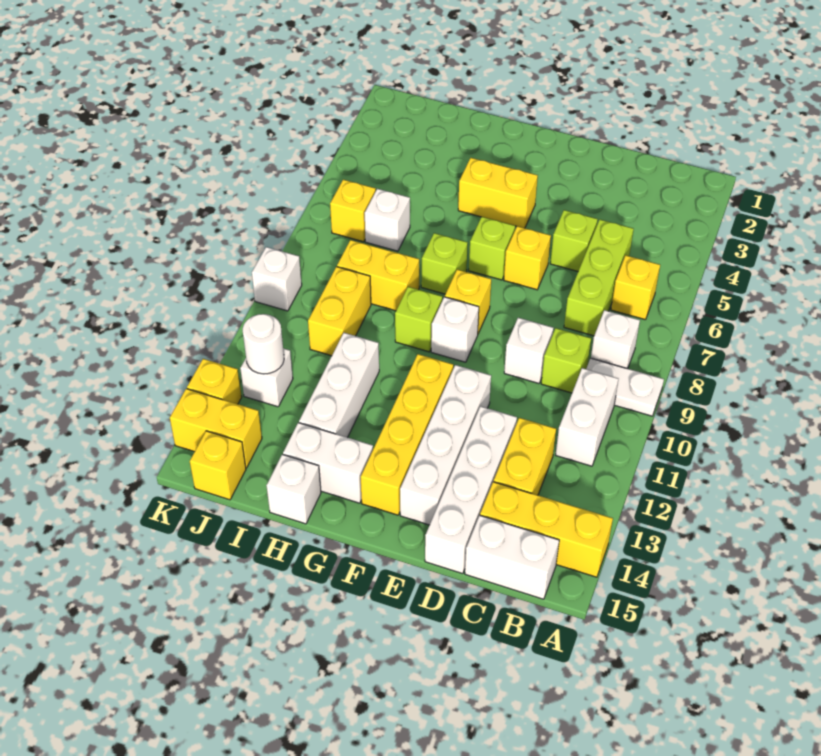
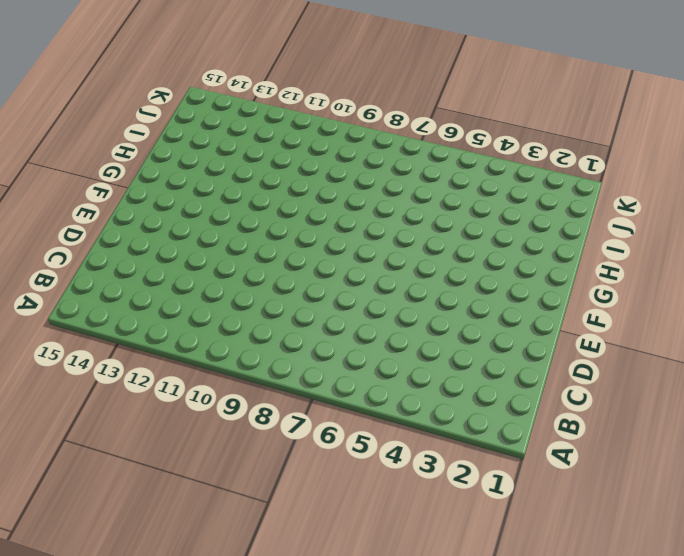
none -> white 1x2 plate [586,358,664,416]
none -> yellow 1x3 brick [480,482,613,577]
none -> yellow 1x1 brick [611,255,660,320]
none -> white 1x1 brick [591,310,640,369]

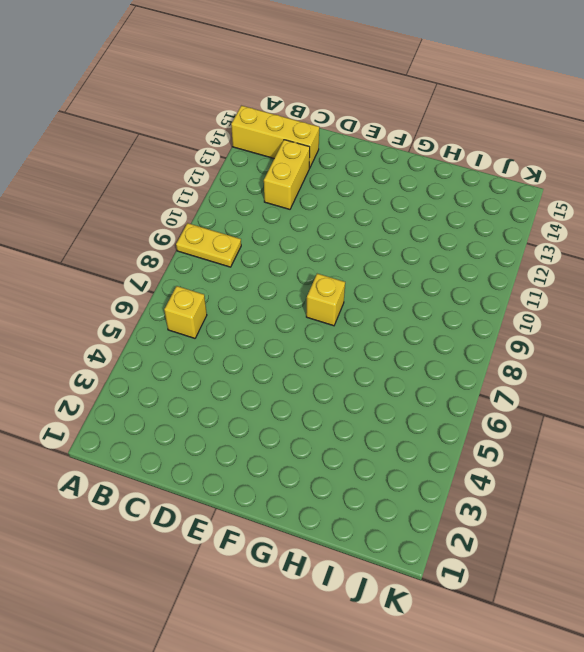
yellow 1x2 plate [176,223,241,267] -> white 1x2 plate [586,358,664,416]
none -> white 1x1 brick [591,310,640,369]
none -> white 1x2 brick [556,368,618,466]
none -> white 1x2 brick [465,516,559,599]
none -> lime 1x3 brick [564,220,634,336]

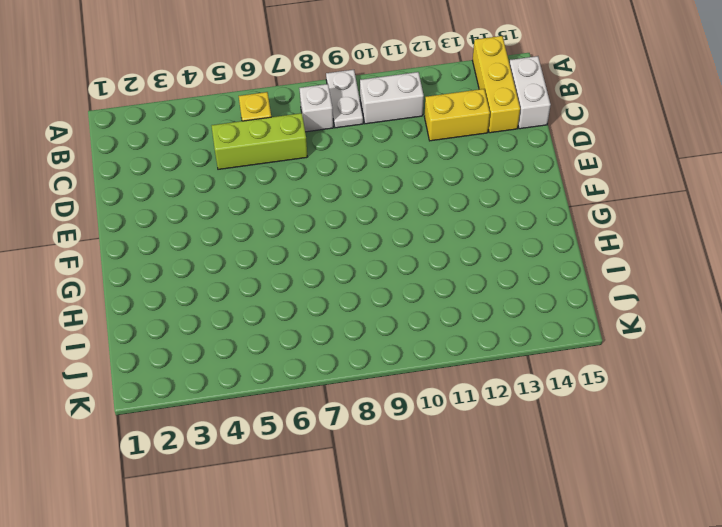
none -> lime 1x1 brick [541,328,591,393]
none -> lime 1x1 brick [550,210,598,271]
none -> white 1x1 brick [504,318,553,383]
none -> white 1x4 brick [425,406,517,574]

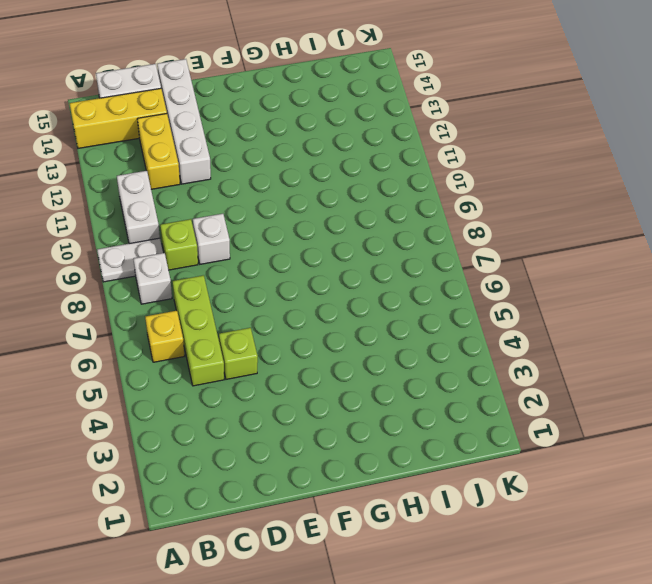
none -> yellow 1x1 brick [504,226,551,290]
none -> white 1x4 brick [400,365,491,525]
none -> yellow 1x2 brick [458,158,538,228]
none -> lime 1x1 brick [469,217,515,280]

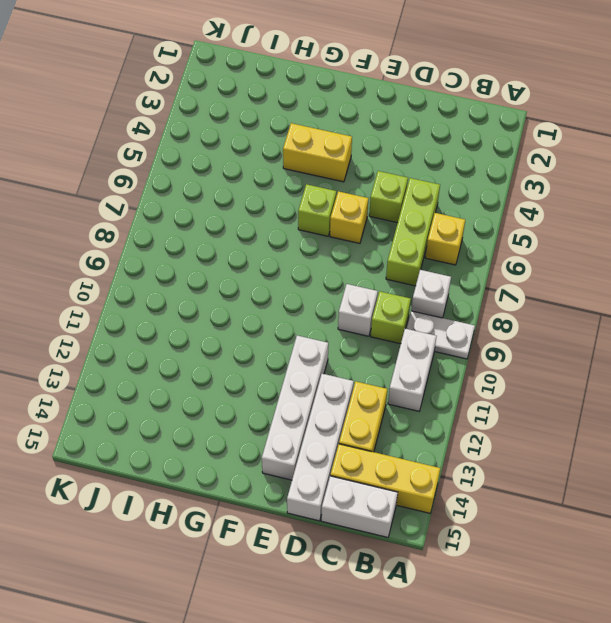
none -> yellow 1x1 brick [445,270,491,333]
none -> white 1x1 brick [431,297,479,362]
none -> yellow 1x4 brick [361,354,453,515]
none -> lime 1x1 brick [421,233,468,294]

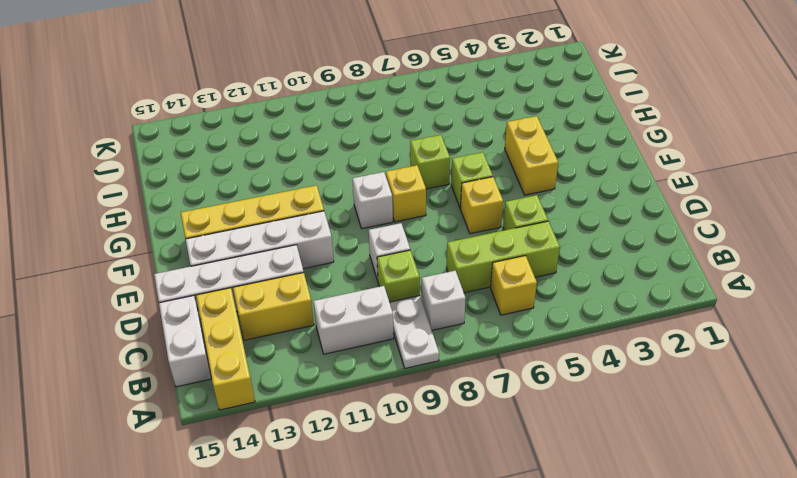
none -> lime 1x1 brick [395,287,442,352]
none -> white 1x2 brick [283,423,373,503]
none -> yellow 1x2 brick [337,240,419,311]
none -> white 1x3 brick [299,333,379,437]

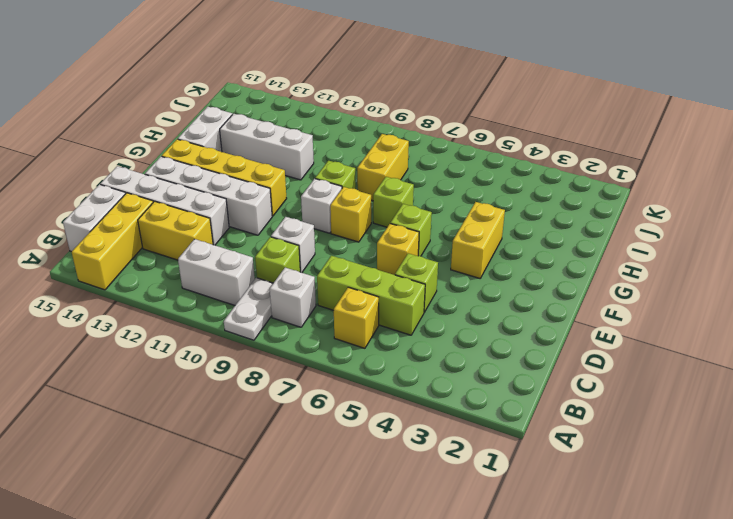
none -> white 1x1 brick [266,454,321,524]
none -> white 1x1 brick [365,189,410,251]
none -> yellow 1x2 brick [308,267,371,356]
none -> yellow 1x1 brick [330,180,376,242]

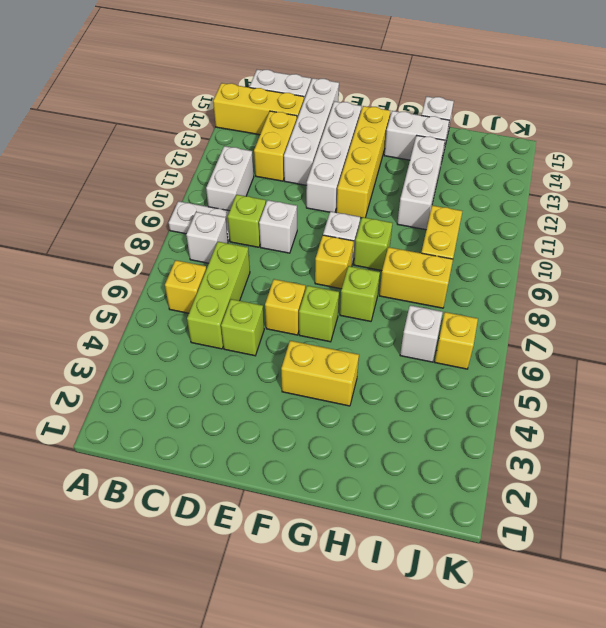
none -> white 1x1 brick [240,348,293,407]
none -> yellow 1x2 brick [170,389,262,468]
none -> yellow 1x1 brick [190,431,246,500]
none -> white 1x1 brick [252,247,302,311]

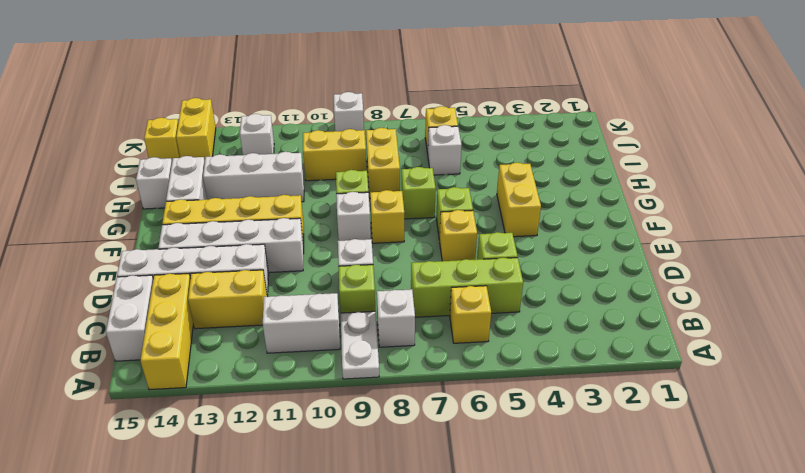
none -> yellow 1x1 brick [187,359,242,404]
none -> white 1x1 round brick [243,314,284,374]

